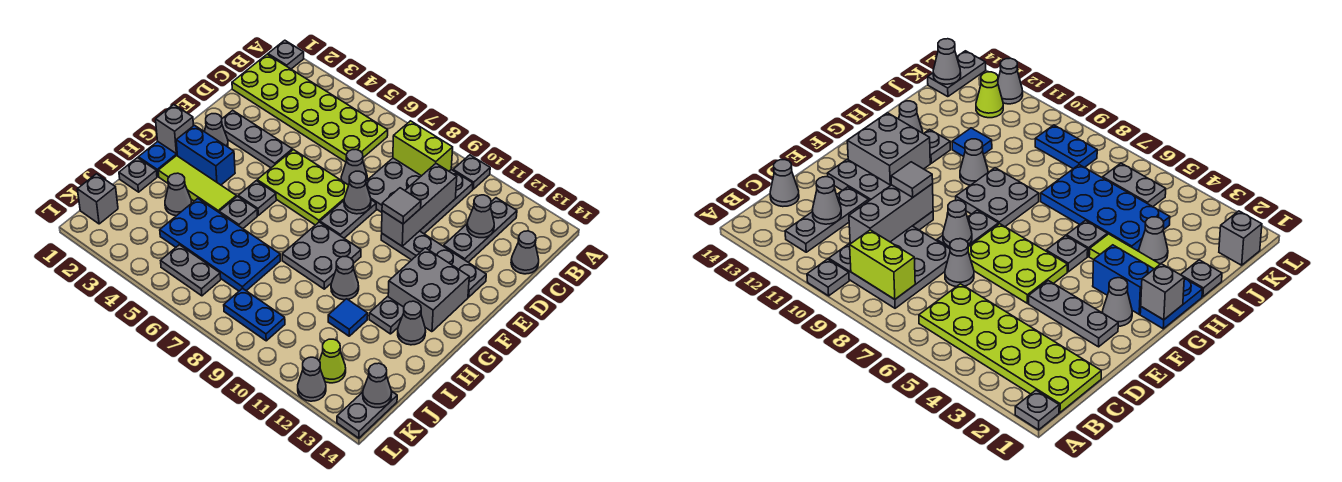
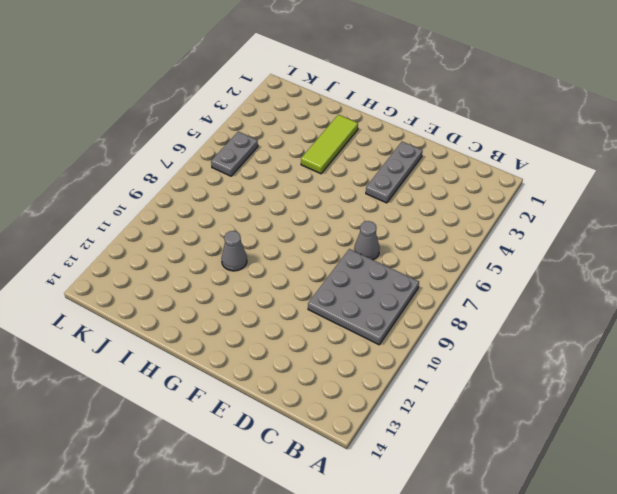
none -> grey 1x1 plate [268,40,304,69]
none -> grey 1x1 plate [453,155,490,189]
none -> lime 2x6 plate [232,54,388,162]
none -> grey 1x3 plate [444,198,517,262]

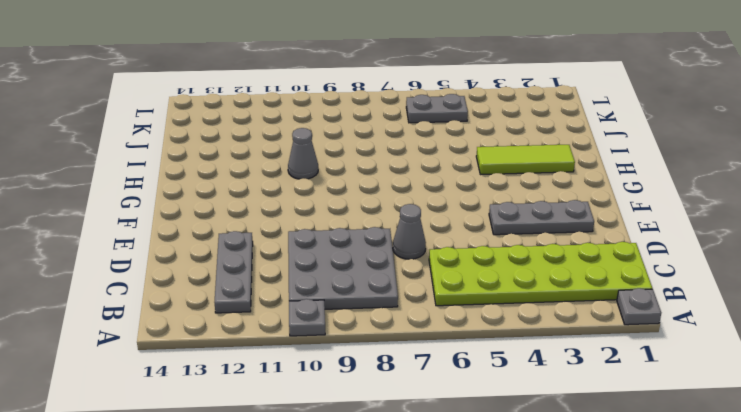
none -> grey 1x1 cone [511,231,539,274]
none -> lime 2x3 plate [257,150,349,225]
none -> grey 1x2 plate [320,200,376,238]
none -> grey 1x4 plate [381,231,486,297]

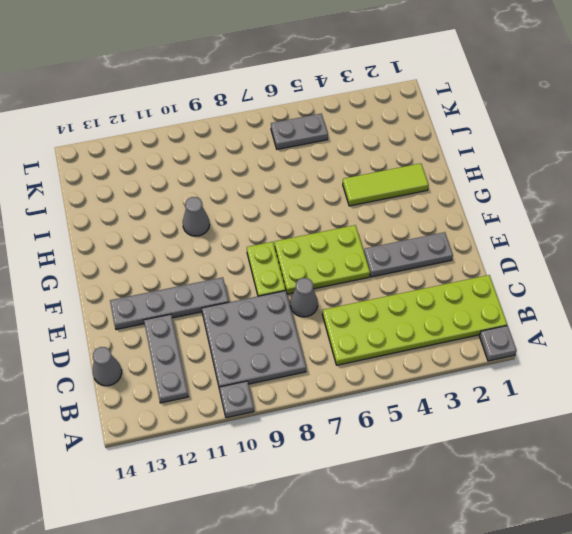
lime 1x2 plate [247,242,286,296] -> grey 1x2 plate [320,200,376,238]
none -> grey 1x1 cone [204,114,228,147]
none -> grey 2x2 brick [388,248,469,332]
none -> blue 1x2 plate [138,142,177,176]
none -> blue 1x2 brick [176,125,235,185]

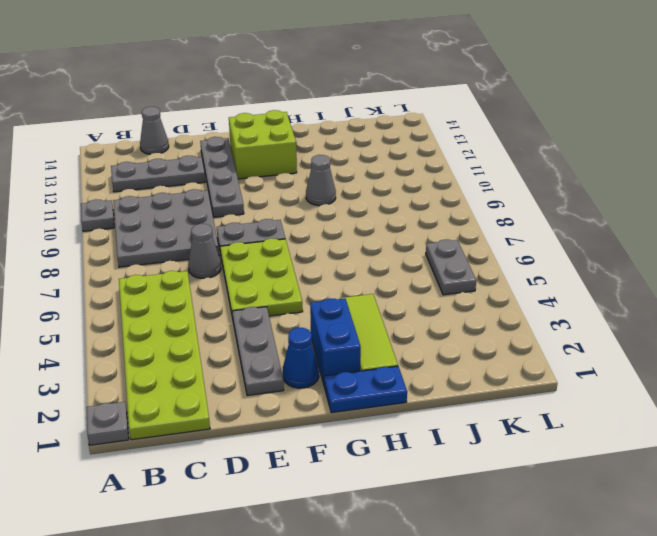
blue 1x1 cone [283,328,319,388] -> grey 1x1 cone [204,114,228,147]
lime 2x2 brick [229,110,297,179] -> grey 2x2 brick [388,248,469,332]
none -> grey 1x1 plate [238,181,276,215]
none -> grey 2x2 plate [282,222,361,289]
none -> grey 1x1 plate [219,196,257,228]
none -> grey 1x1 plate [369,297,404,334]

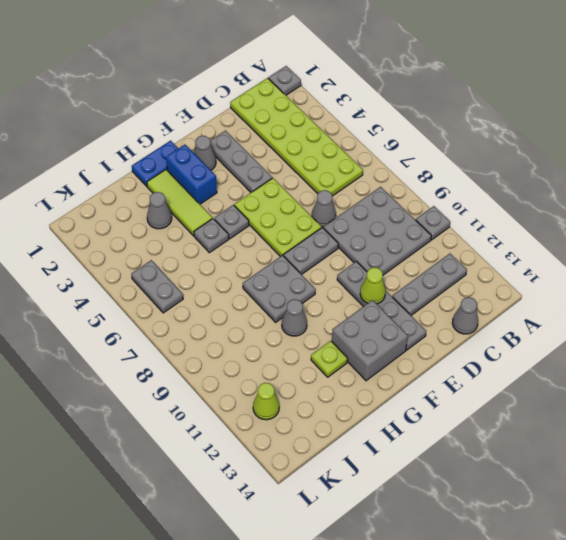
lime 1x1 cone [360,267,386,304] -> none
lime 1x1 plate [311,341,348,377] -> grey 1x1 plate [369,297,404,334]
none -> grey 1x1 cone [398,301,426,345]
none -> grey 1x1 plate [119,158,157,192]
none -> blue 2x4 plate [160,198,280,291]
none -> blue 1x1 tile [328,299,368,336]

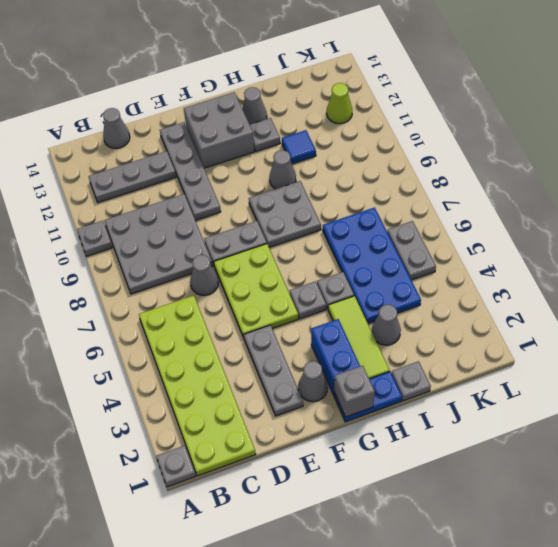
none -> grey 1x1 brick [77,174,118,224]
none -> blue 1x2 plate [224,288,285,341]
none -> grey 1x2 plate [337,391,397,438]
none -> grey 1x1 cone [298,357,326,401]

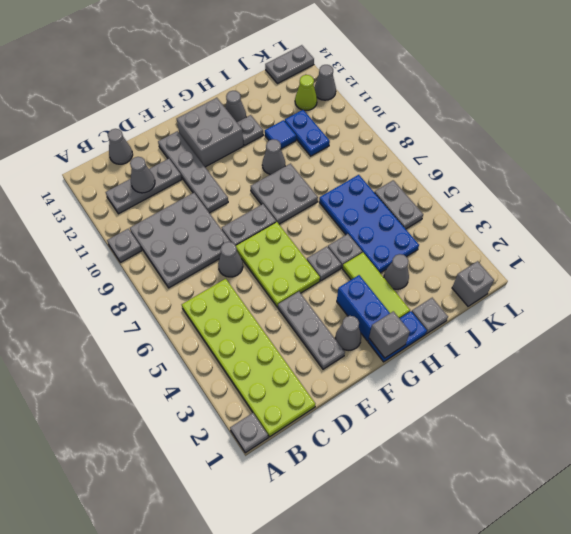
blue 1x2 plate [285,110,330,156] -> blue 1x2 plate moved to [224,288,285,341]
none -> lime 1x2 brick [393,121,453,176]
none -> grey 1x3 brick [382,164,457,246]
none -> grey 1x1 cone [344,171,371,214]
none -> grey 1x1 cone [363,363,392,408]

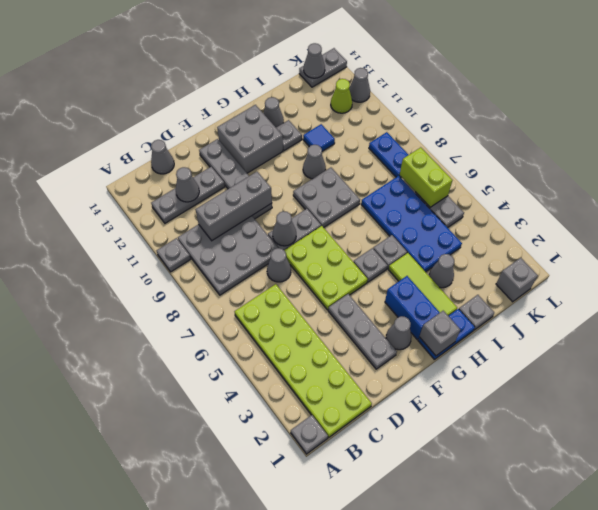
lime 1x2 brick [400,147,453,207] -> lime 1x2 brick moved to [393,121,453,176]
none -> grey 1x1 tile [382,188,421,224]

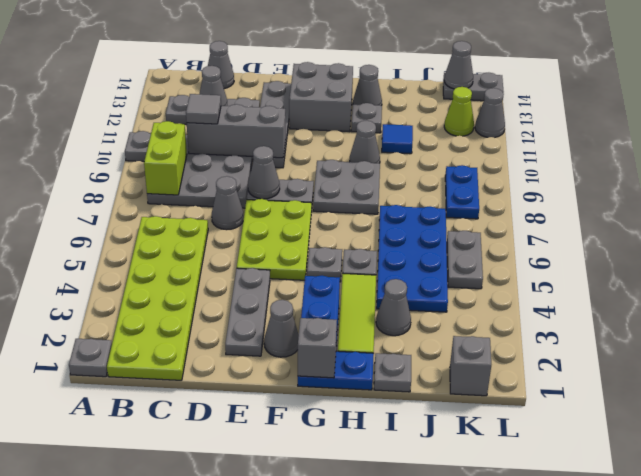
grey 1x1 tile [186,94,221,124] -> grey 1x1 tile moved to [382,188,421,224]

